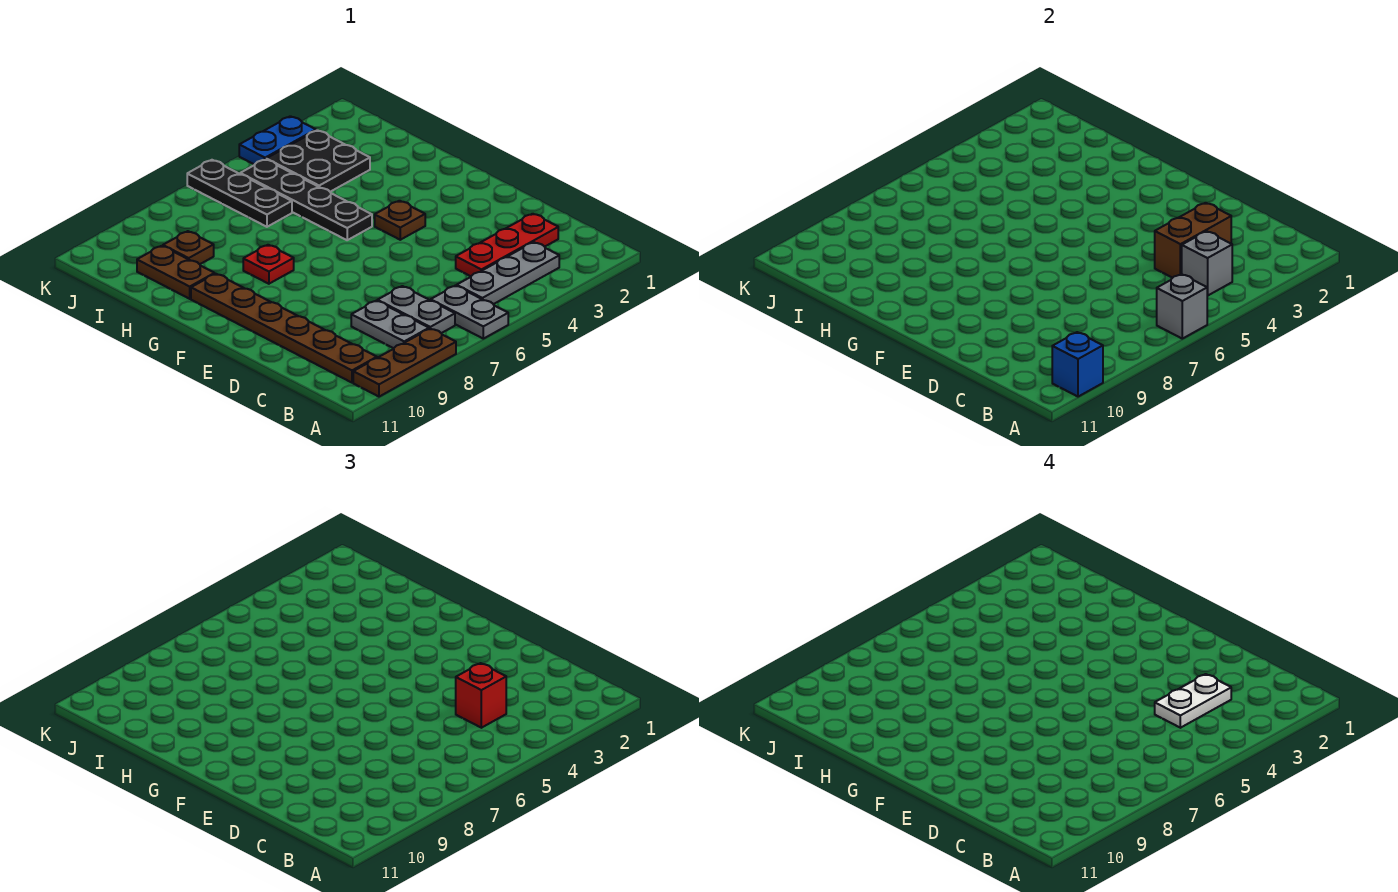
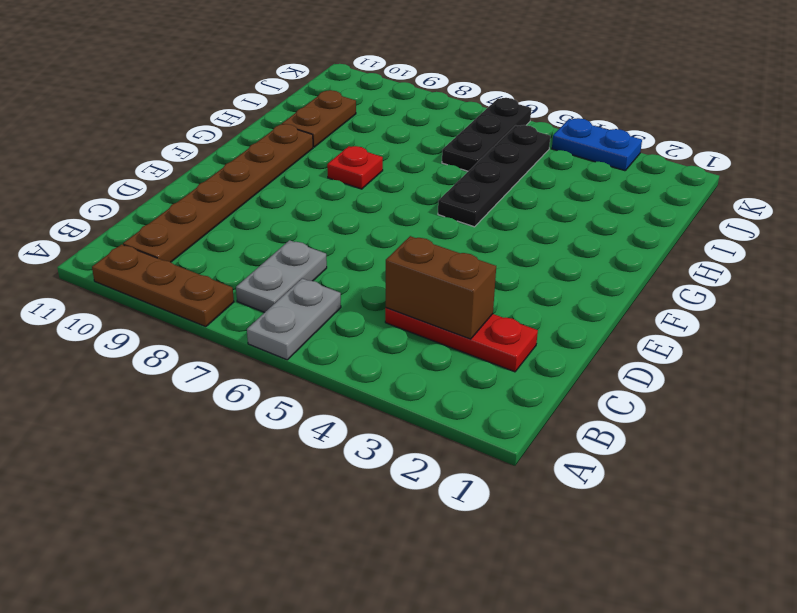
none -> grey 1x3 plate [457,242,559,304]
none -> grey 1x2 plate [351,301,429,348]
none -> brown 1x1 plate [375,201,425,240]

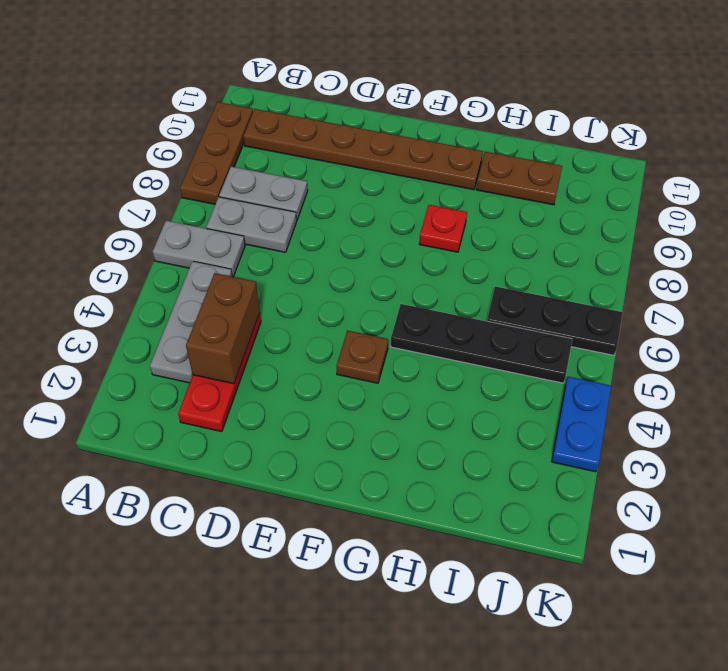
none -> black 2x2 plate [266,130,370,192]
none -> brown 1x1 plate [163,231,214,264]
none -> grey 1x1 brick [1157,274,1207,339]

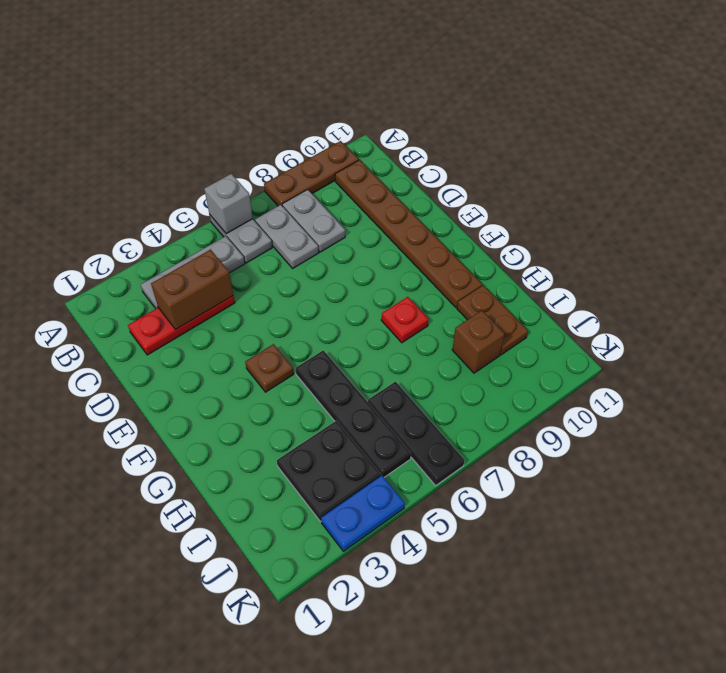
brown 1x1 brick [452,311,505,373] -> brown 1x1 plate [163,231,214,264]
none -> blue 1x1 brick [1052,332,1103,397]
none -> grey 1x1 brick [1182,231,1232,296]
none -> red 1x1 brick [456,663,506,728]

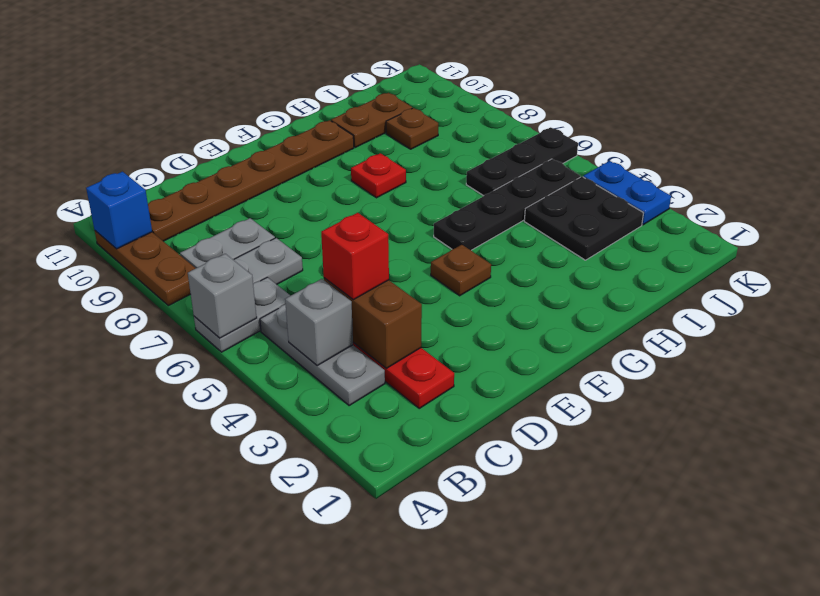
none -> white 1x2 plate [1155,674,1231,728]

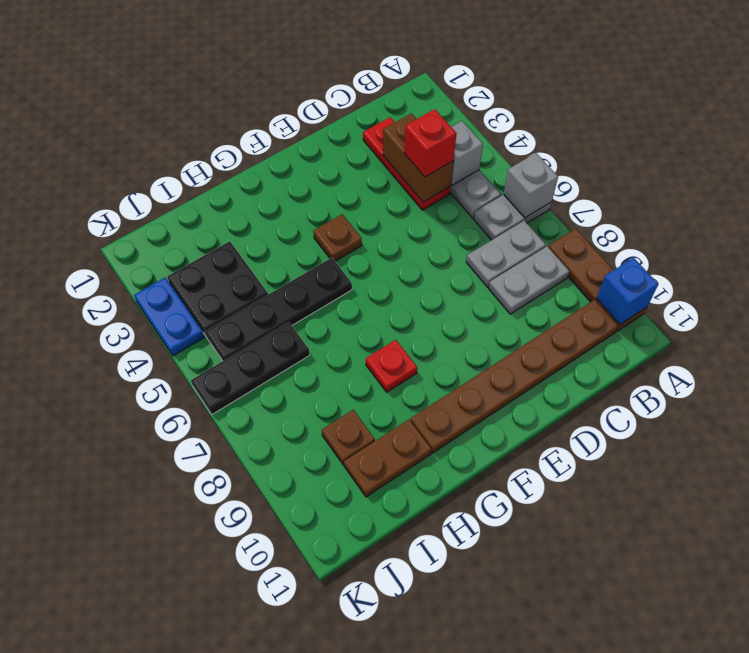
none -> white 1x2 plate [1155,674,1231,728]

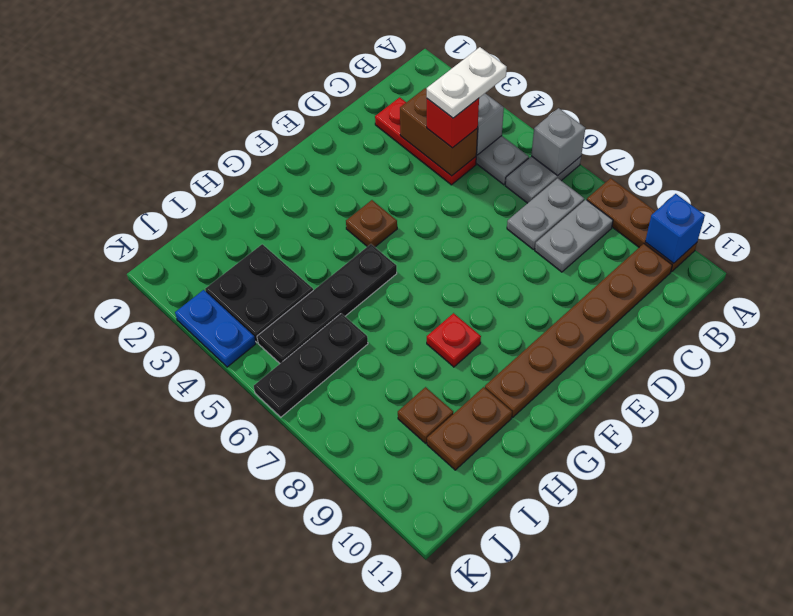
white 1x2 plate [427,47,507,118] -> white 1x2 plate turned to [1155,674,1231,728]

